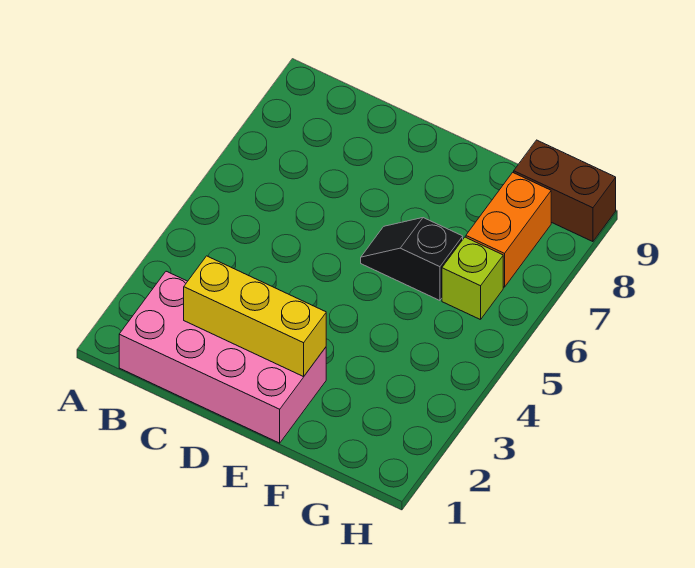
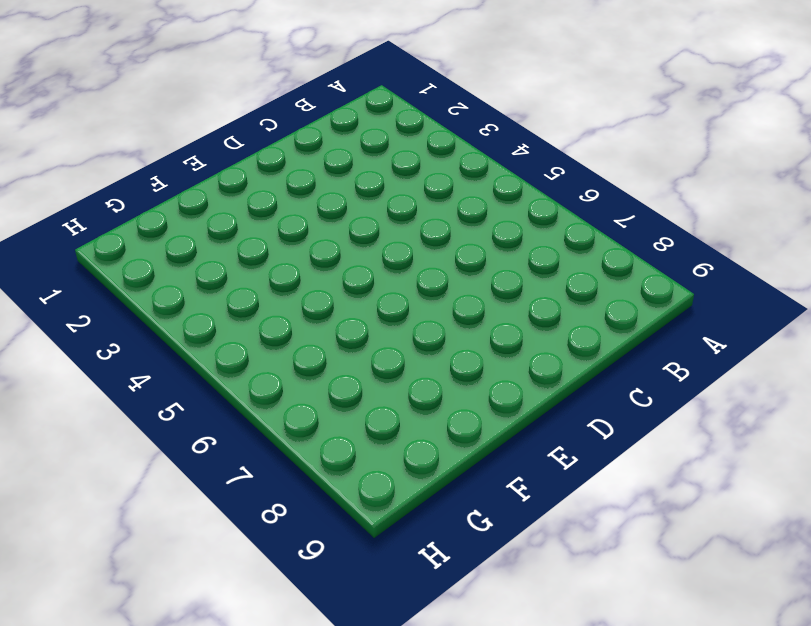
none -> pink 2x4 brick [119,271,326,443]
none -> black 1x2 slope [361,218,463,301]

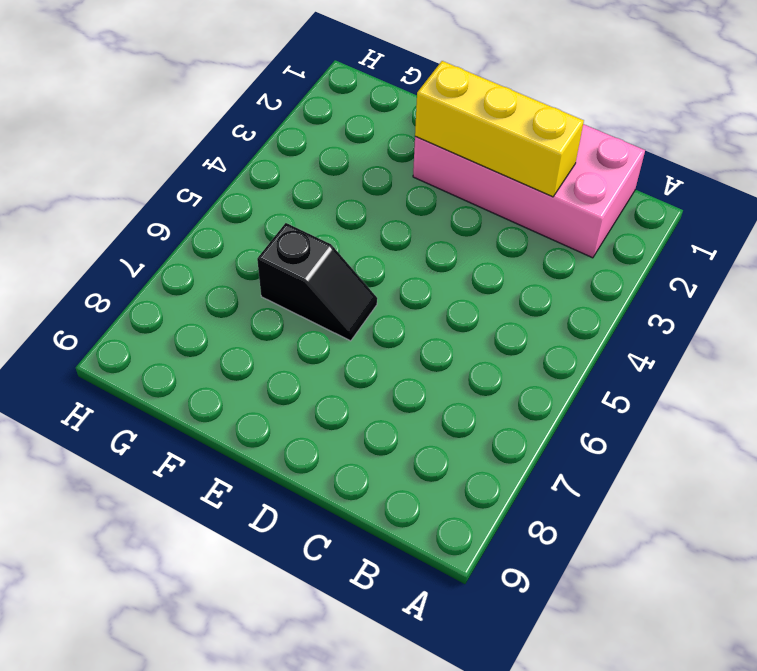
none -> lime 1x1 brick [442,237,503,320]
none -> orange 1x2 brick [466,172,551,287]

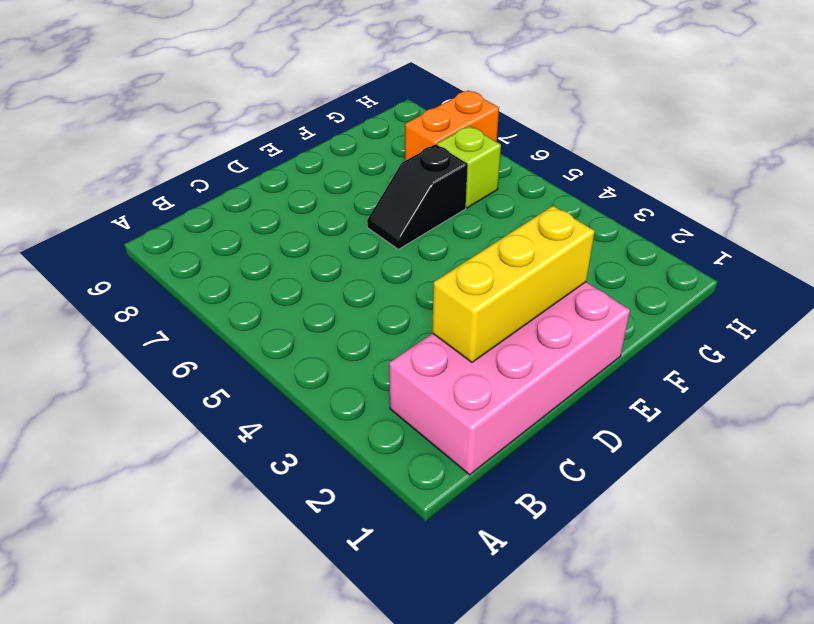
orange 1x2 brick [405,90,499,161] -> orange 1x2 brick turned to [466,172,551,287]
none -> brown 1x2 brick [514,140,616,242]

